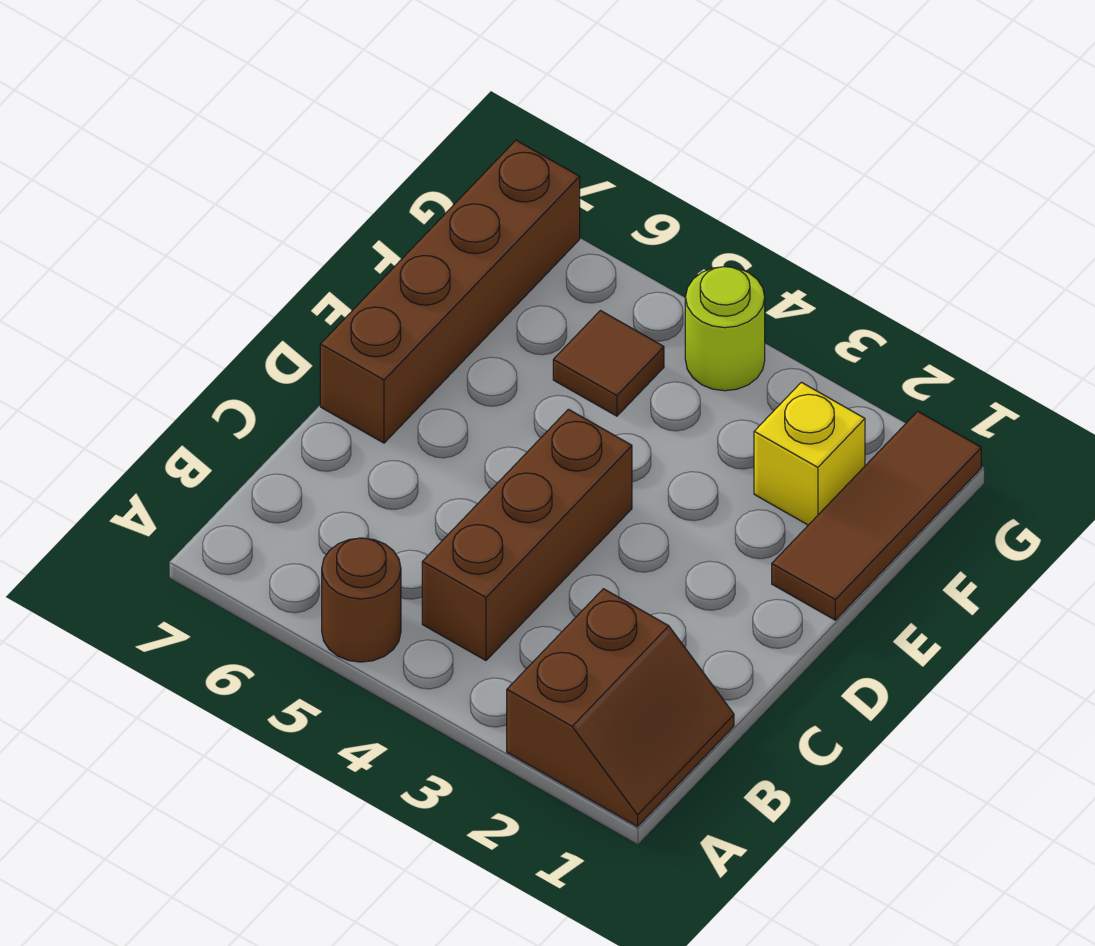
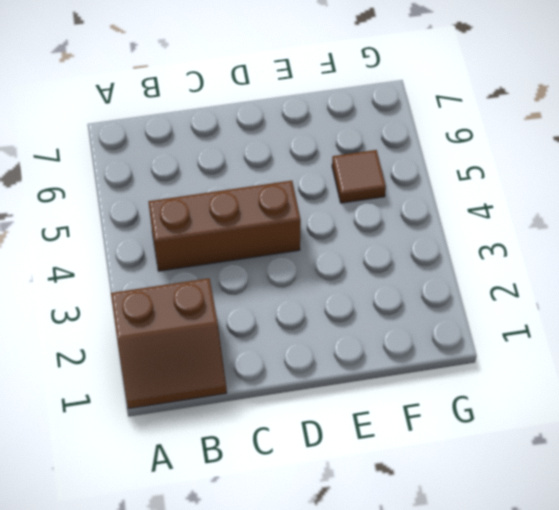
none -> brown 1x1 round brick [322,538,401,662]
none -> brown 1x4 brick [320,140,580,443]

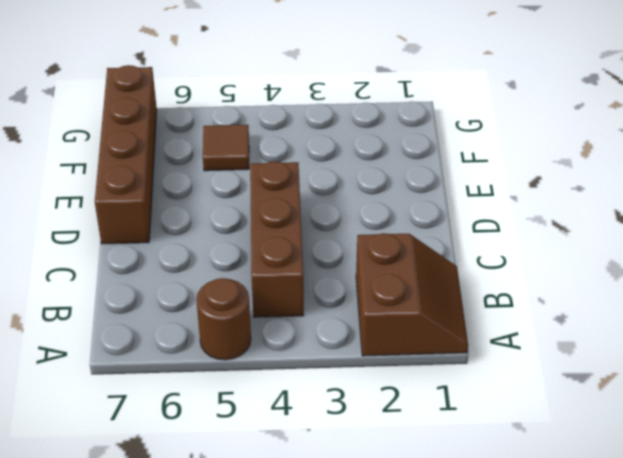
none -> brown 1x3 tile [772,411,981,620]
none -> yellow 1x1 brick [754,382,865,525]

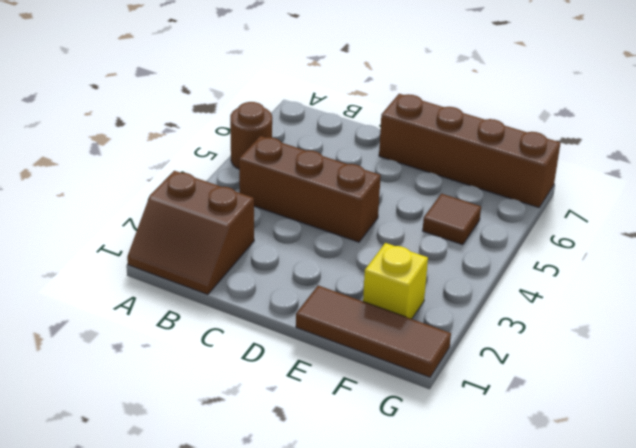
none -> lime 1x1 round brick [685,267,765,391]

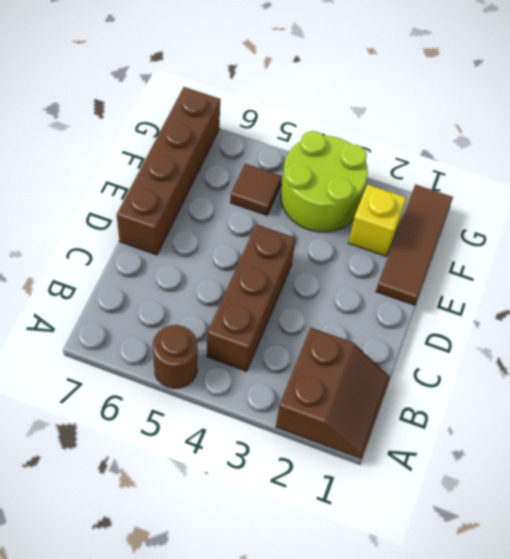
lime 2x2 round brick [281,131,368,232] -> lime 1x1 round brick [685,267,765,391]

